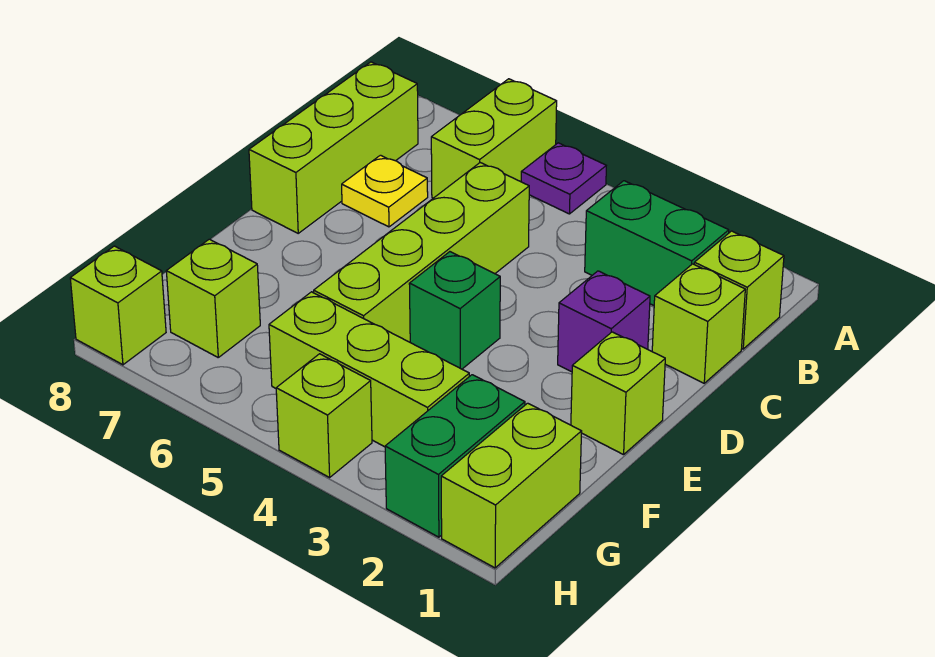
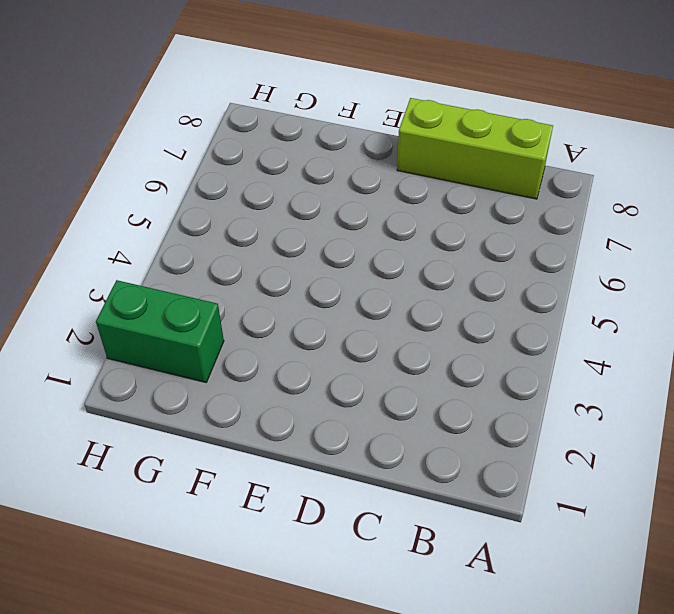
none -> purple 1x1 plate [521,143,606,214]
none -> lime 1x2 brick [431,79,557,198]
none -> lime 1x1 brick [694,231,784,349]

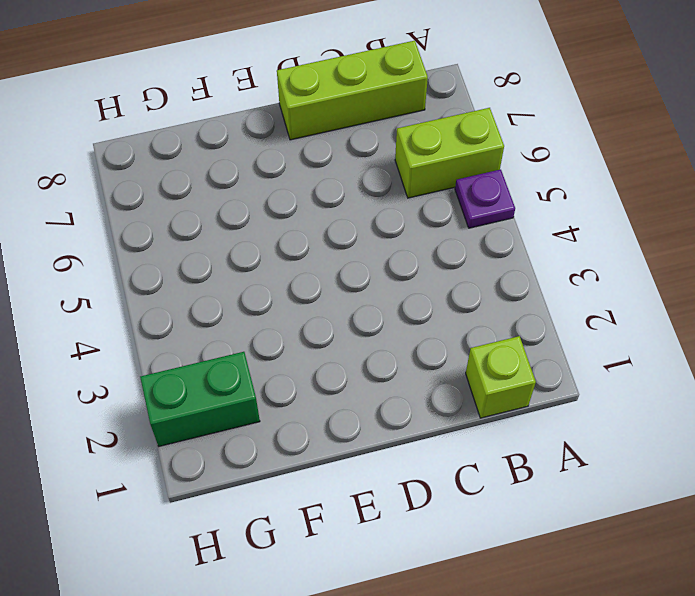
none -> green 1x2 brick [585,181,729,305]
none -> lime 1x1 brick [652,264,745,383]
none -> lime 1x4 brick [314,163,529,342]

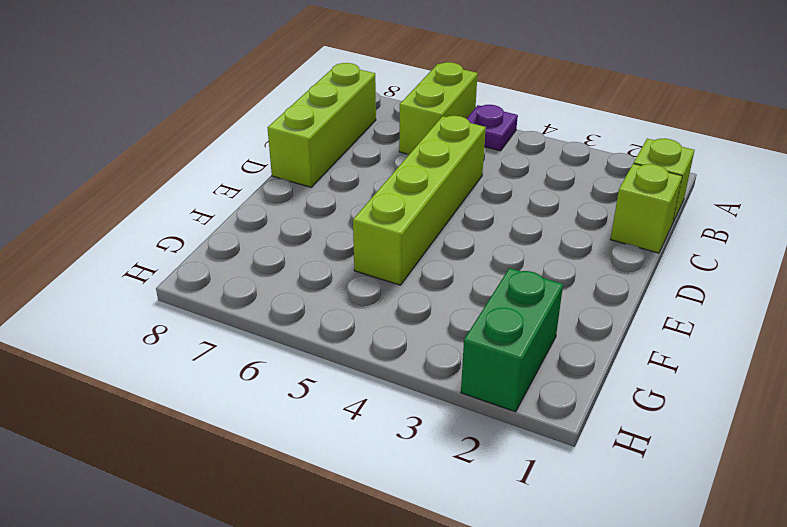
none -> green 1x2 brick [585,181,729,305]
none -> yellow 1x1 plate [342,155,428,227]
none -> purple 1x1 brick [558,271,650,372]

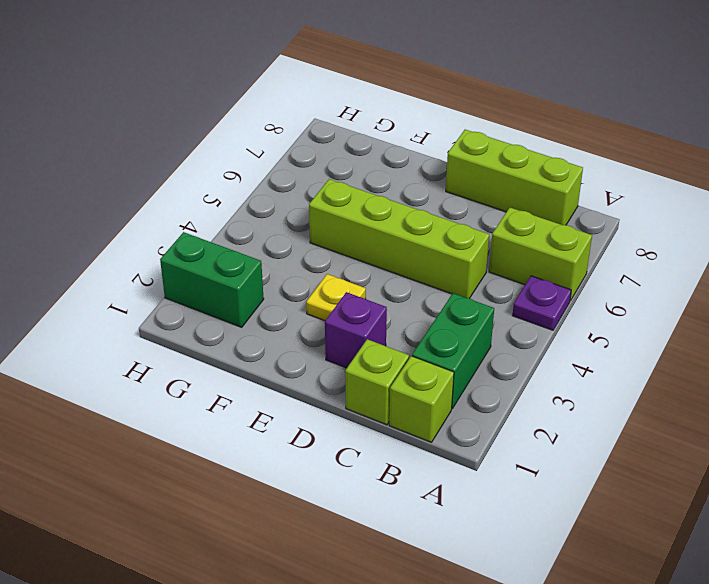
yellow 1x1 plate [306,274,366,321] -> yellow 1x1 plate moved to [342,155,428,227]
none -> lime 1x1 brick [571,332,665,455]
none -> green 1x1 brick [409,252,500,369]
none -> lime 1x2 brick [441,403,582,568]

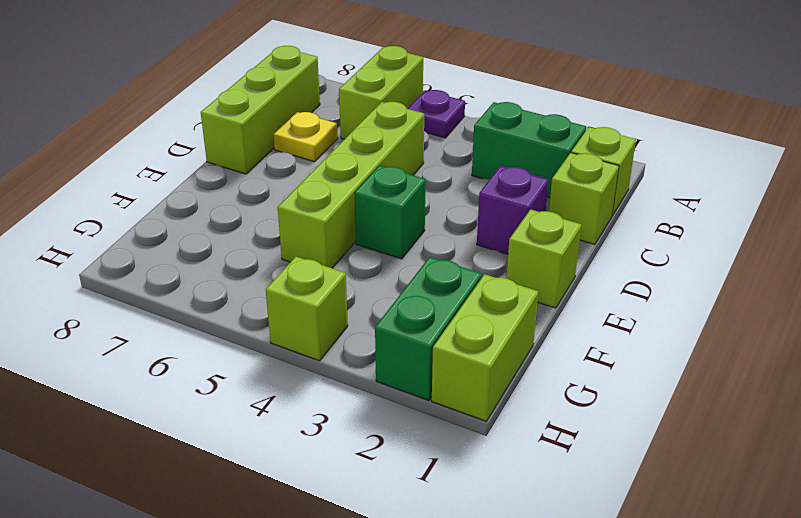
none -> lime 1x3 brick [269,292,469,447]
none -> lime 1x1 brick [166,239,260,357]
none -> lime 1x1 brick [70,246,166,365]

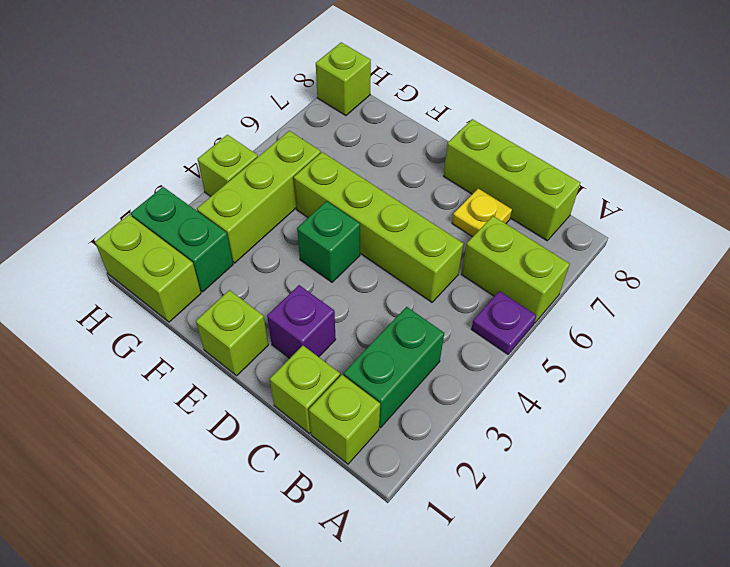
none -> lime 1x1 brick [166,239,260,357]

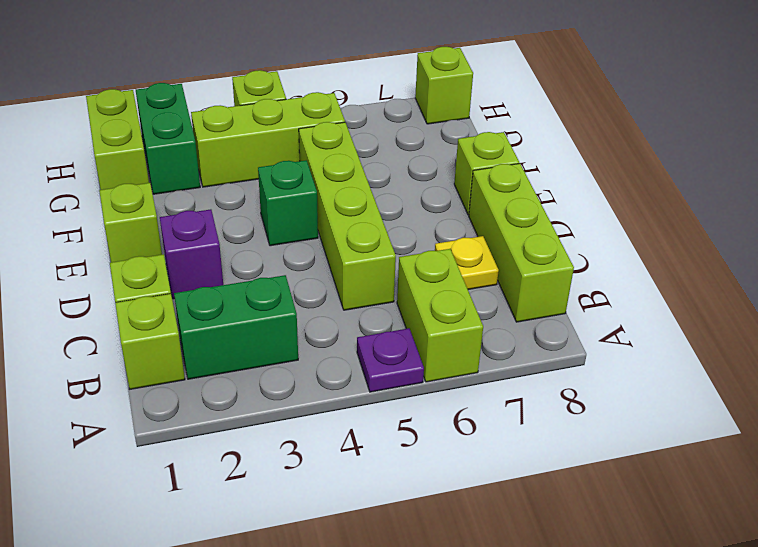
lime 1x1 brick [454,132,519,215] -> lime 1x1 brick moved to [166,239,260,357]

